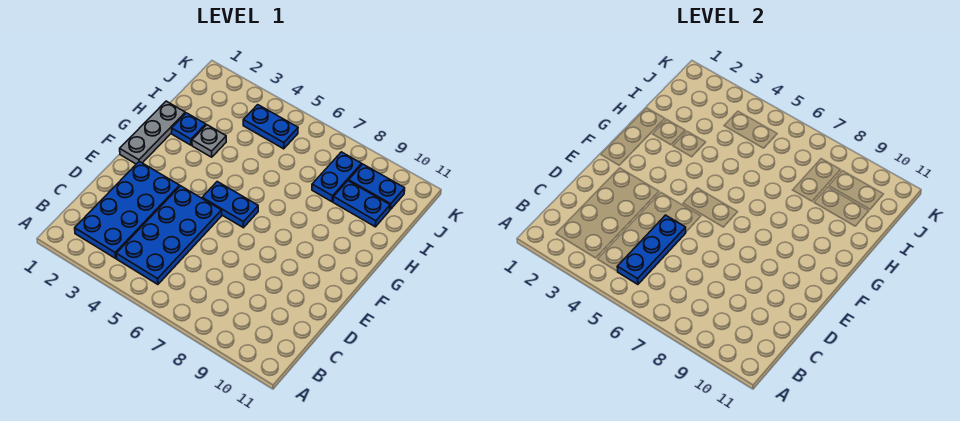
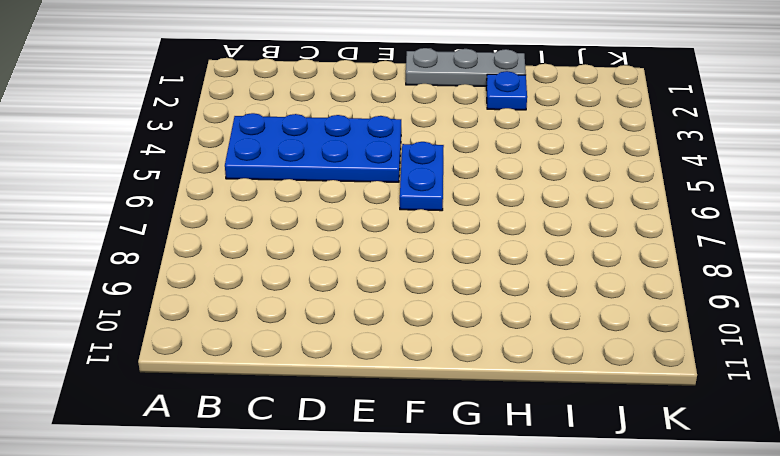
none -> blue 2x4 plate [75,161,180,258]
none -> grey 1x1 plate [192,125,226,157]

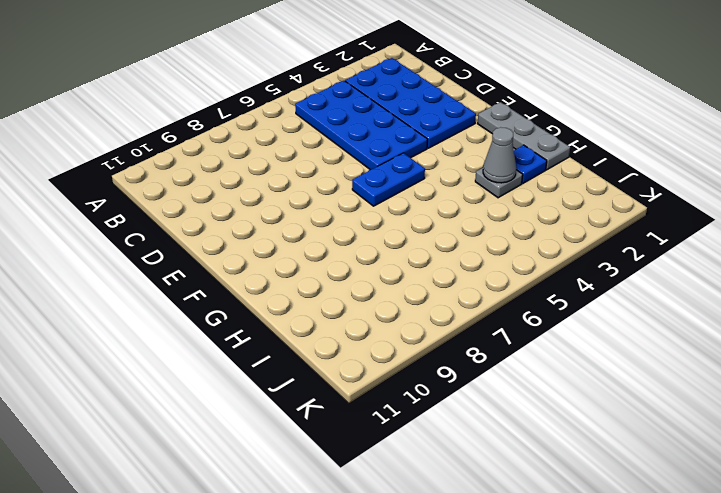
grey 1x1 cone [483,127,516,183] -> none
none -> blue 1x2 plate [312,152,362,202]
none -> blue 1x2 plate [333,181,390,227]

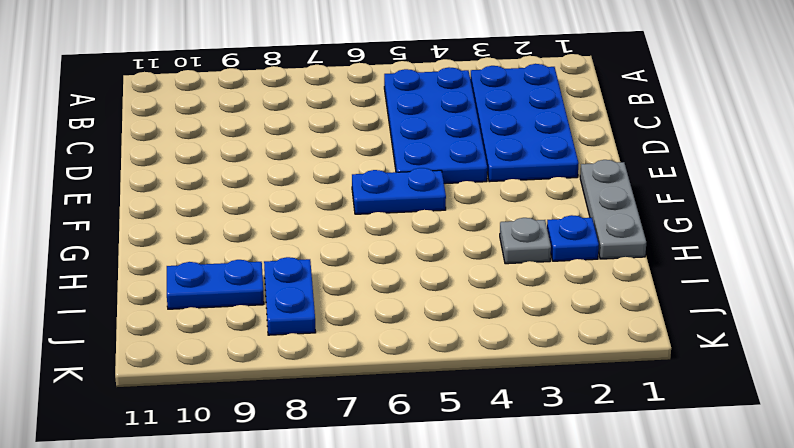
none -> blue 1x2 plate [243,105,298,149]
none -> blue 1x2 plate [349,164,405,210]

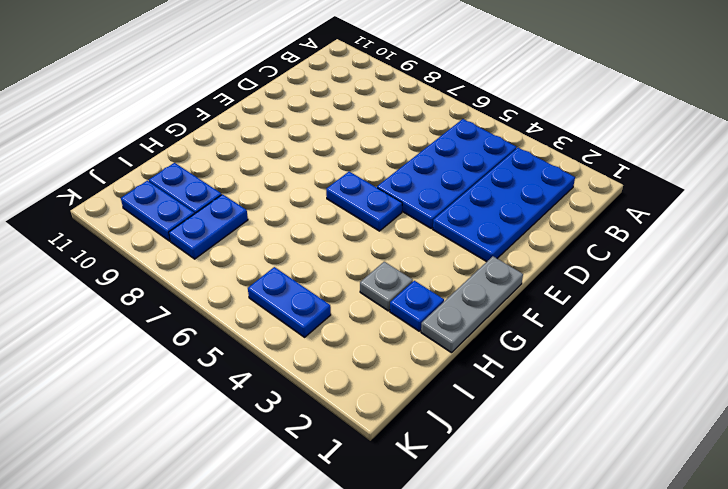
none -> blue 1x3 plate [617,215,686,284]

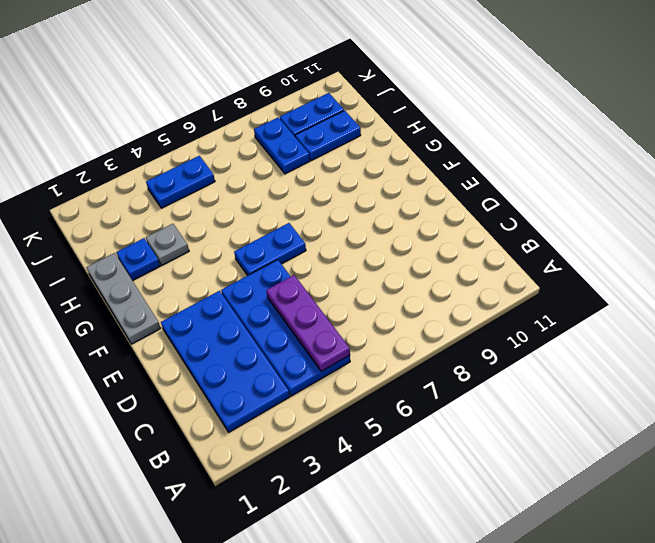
purple 1x3 plate [266,275,350,371] -> blue 1x3 plate [617,215,686,284]

